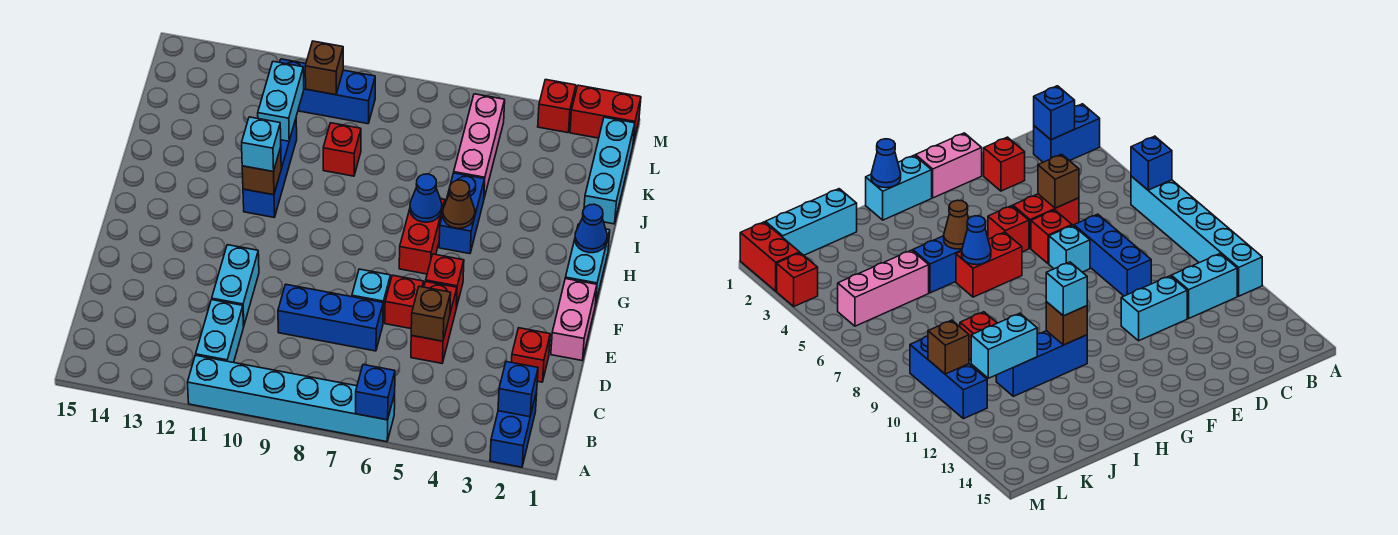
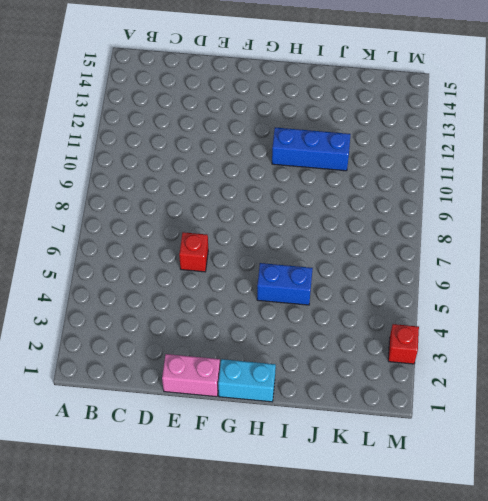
none -> blue 1x2 brick [490,392,537,467]
none -> cyan 1x6 brick [187,355,395,442]
none -> cyan 1x2 brick [196,300,244,362]
none -> red 1x1 brick [511,328,550,382]

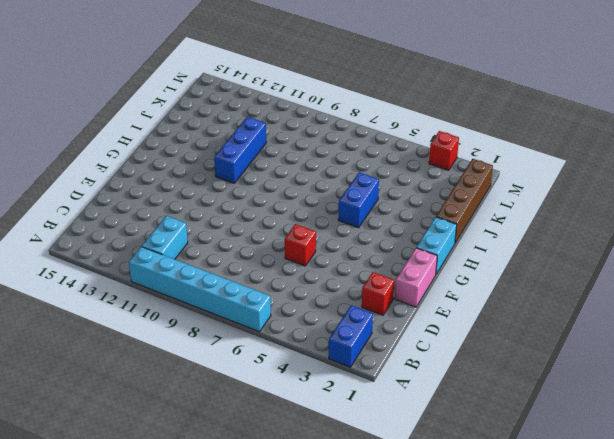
brown 1x4 brick [436,159,493,243] -> cyan 1x3 brick [584,117,635,224]
none -> red 1x2 brick [411,282,457,363]
none -> blue 1x3 brick [278,284,383,351]
none -> cyan 1x2 brick [212,245,259,326]
none -> cyan 1x1 brick [352,269,391,323]

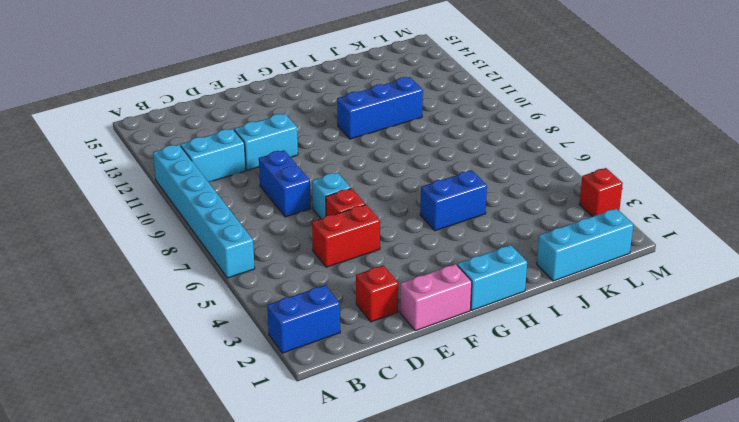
blue 1x2 brick [259,150,311,217] -> blue 1x3 brick [278,284,383,351]
none -> red 1x1 brick [426,254,464,308]
none -> red 1x2 brick [399,199,445,274]
none -> pink 1x3 brick [454,94,505,198]
none -> red 1x1 brick [323,123,361,176]

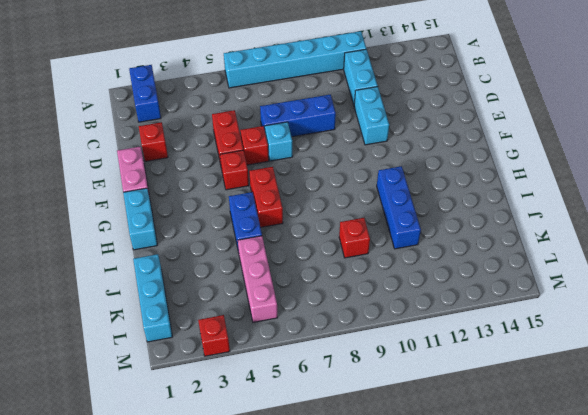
none -> blue 1x3 brick [280,59,375,124]
none -> red 1x2 brick [570,85,641,143]
none -> blue 1x1 brick [356,365,395,420]
none -> blue 1x1 brick [498,362,538,417]

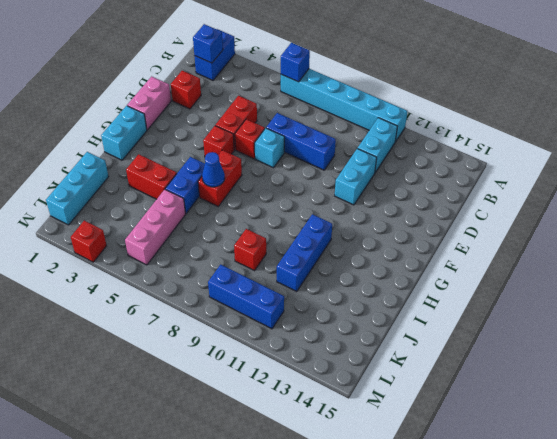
red 1x2 brick [126,154,177,199] -> red 1x2 brick moved to [570,85,641,143]
none -> brown 1x1 brick [411,286,451,341]
none -> blue 1x1 cone [575,204,607,253]
none -> brown 1x1 cone [443,180,475,228]
none -> brown 1x1 brick [242,147,281,195]

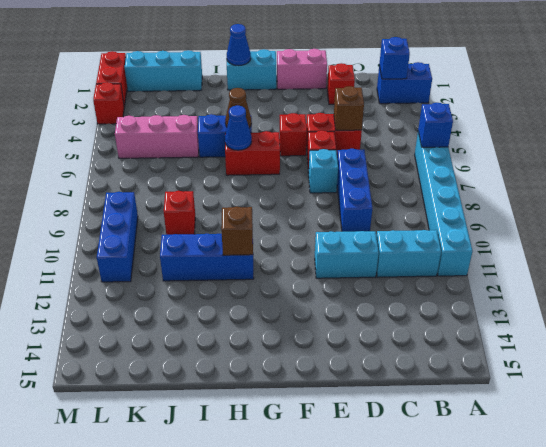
none -> cyan 1x2 brick [258,61,304,141]
none -> brown 1x1 brick [305,41,343,95]
none -> cyan 1x1 brick [242,117,281,172]

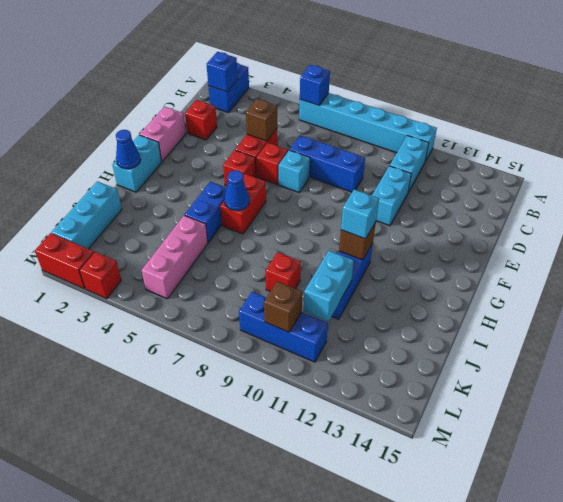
none -> brown 1x1 cone [443,180,475,228]

